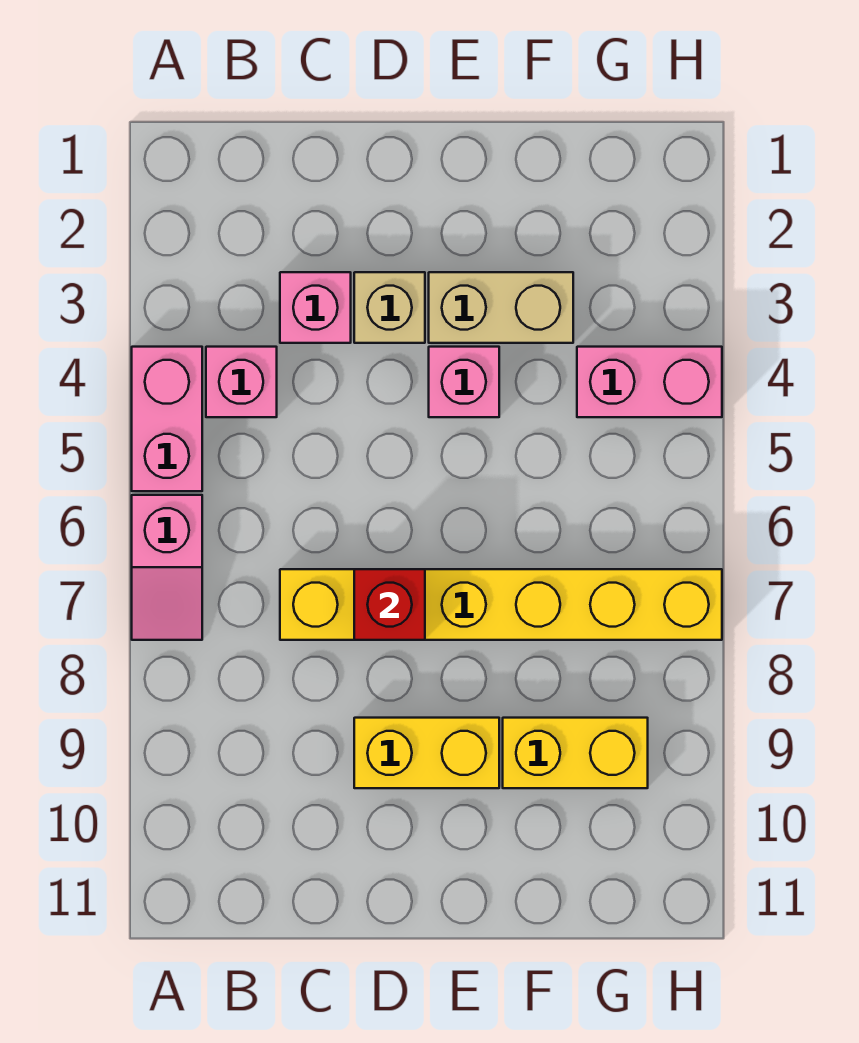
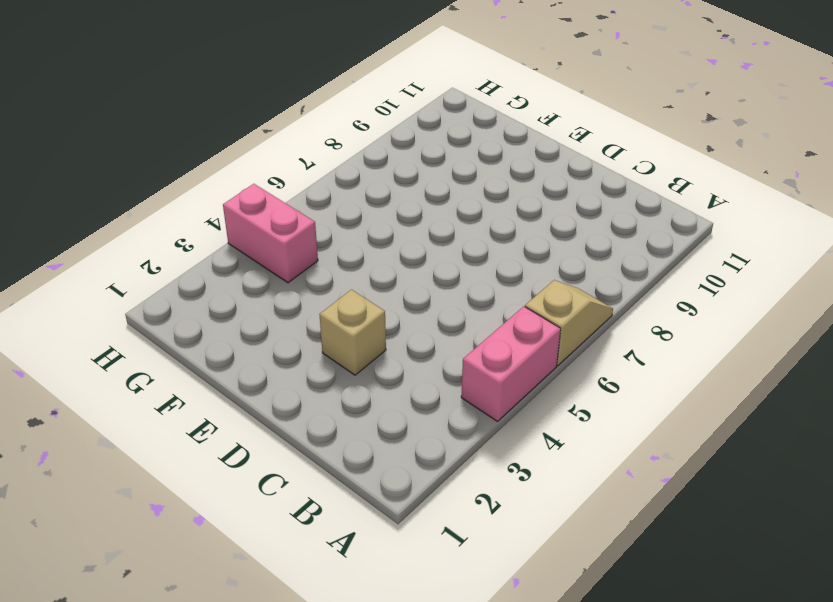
tan 1x2 slope [525,280,613,366] -> pink 1x2 slope [132,495,202,640]
none -> pink 1x1 brick [206,347,277,417]
none -> pink 1x1 brick [280,272,351,343]
none -> yellow 1x6 brick [280,569,722,640]

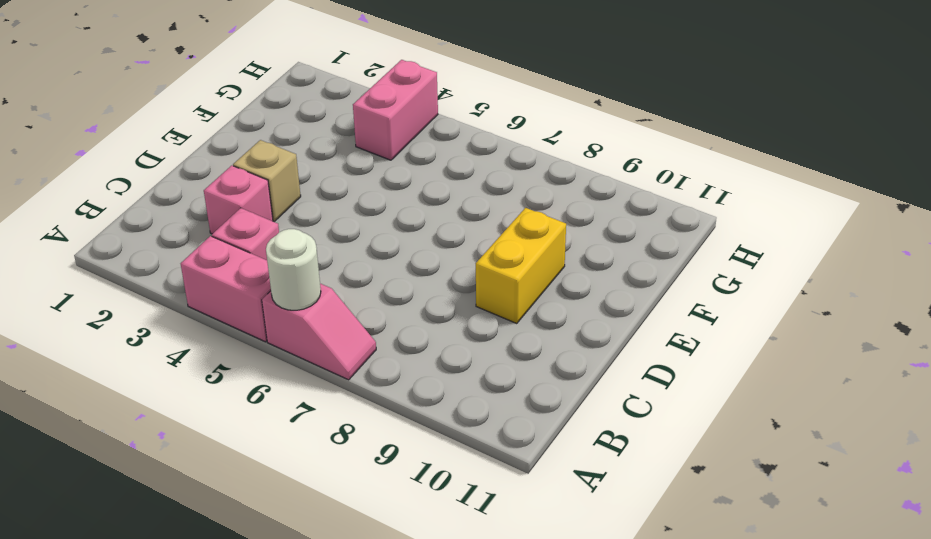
white 1x1 round brick [266,229,321,310] -> none
none -> yellow 1x6 brick [280,569,722,640]
none -> tan 1x2 brick [429,272,573,343]
none -> pink 1x1 brick [429,347,499,417]

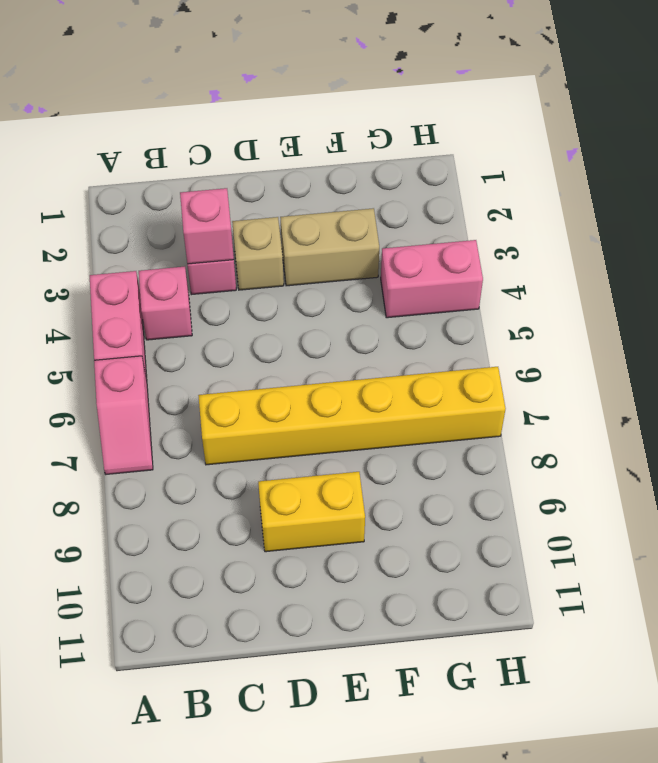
pink 1x1 brick [180,188,234,264] -> pink 1x1 brick moved to [429,347,499,417]
none -> yellow 1x2 brick [503,718,648,788]
none -> red 1x1 brick [354,569,425,640]

